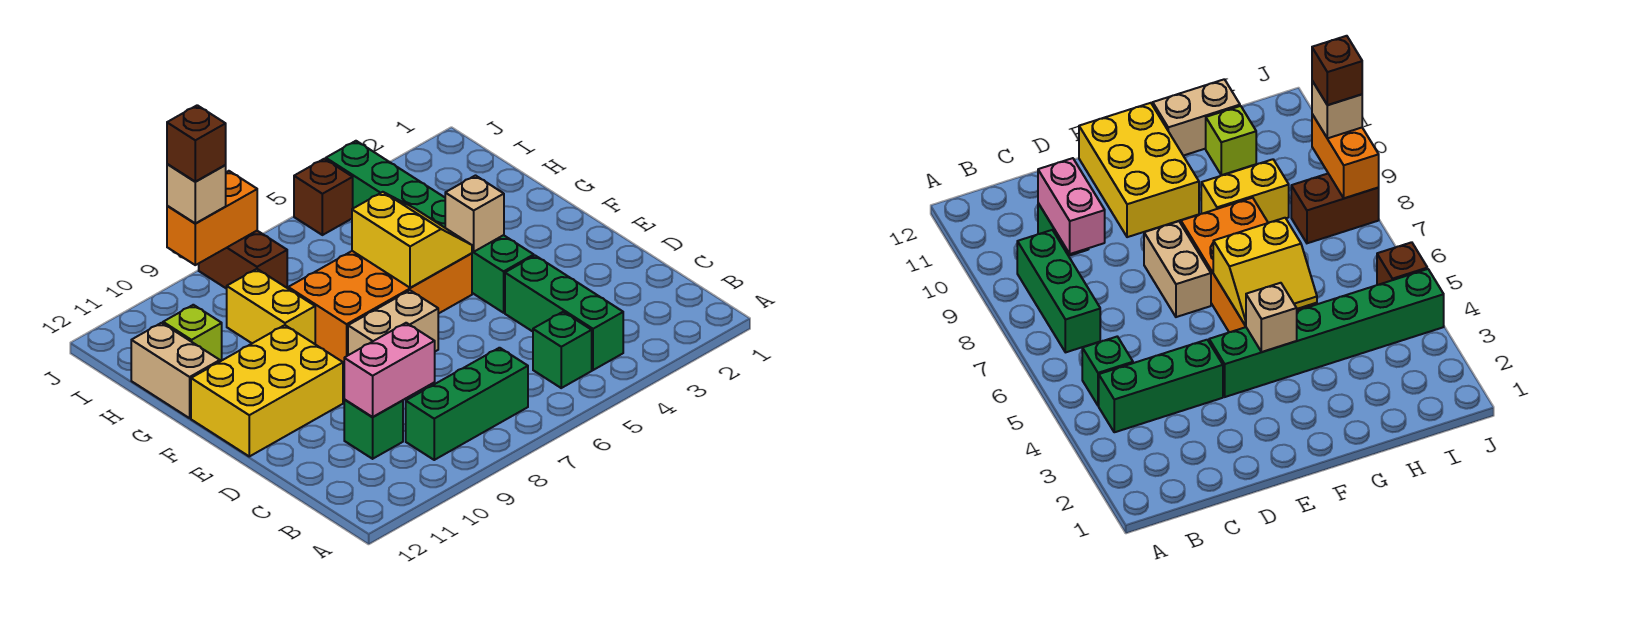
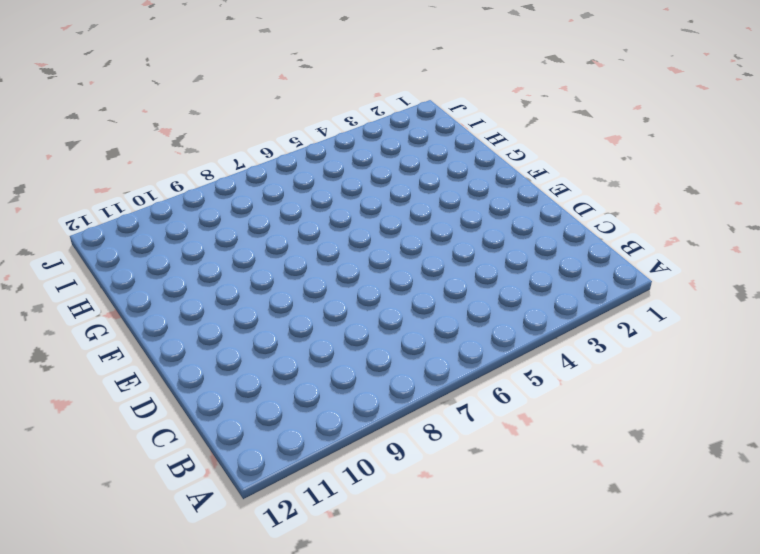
none -> green 1x3 brick [505,256,623,370]
none -> green 1x1 brick [533,312,592,388]
none -> green 1x3 brick [406,348,528,460]

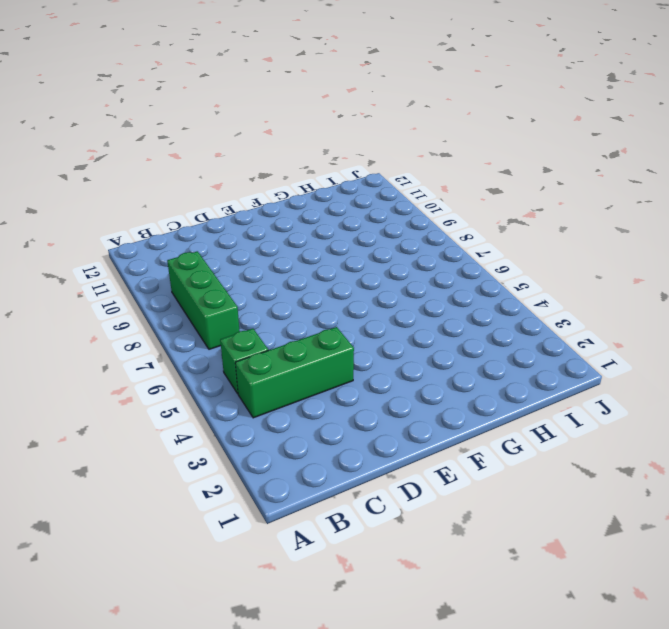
none -> green 1x1 brick [344,399,403,459]
none -> green 1x6 brick [326,141,534,313]
none -> tan 1x2 brick [348,290,438,355]

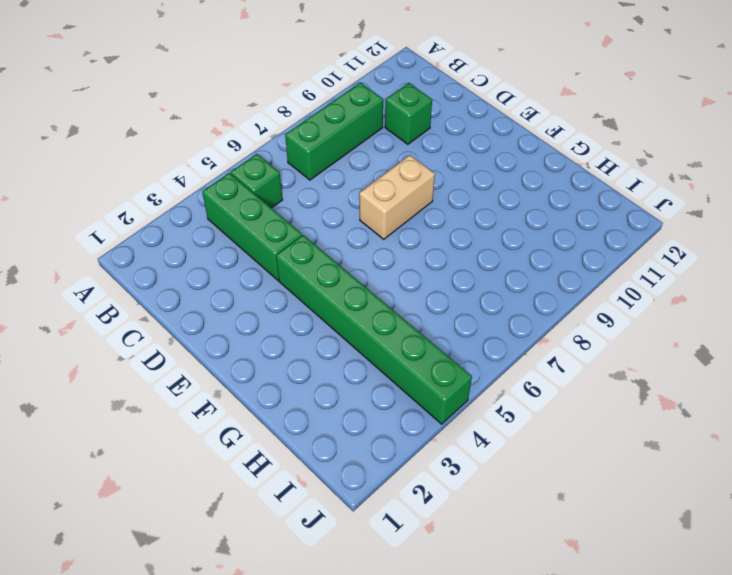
none -> yellow 2x3 brick [191,325,343,456]
none -> orange 2x4 brick [288,251,472,364]
none -> yellow 1x2 brick [227,269,315,344]

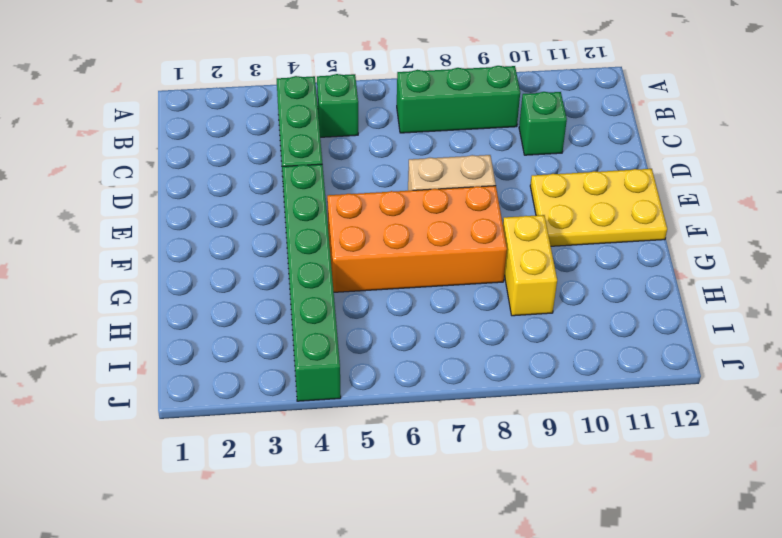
yellow 2x3 plate [530,169,667,246] -> yellow 2x3 brick [191,325,343,456]
none -> tan 1x2 brick [131,323,220,418]
none -> lime 1x1 brick [163,305,222,361]
none -> brown 1x2 brick [199,231,287,289]

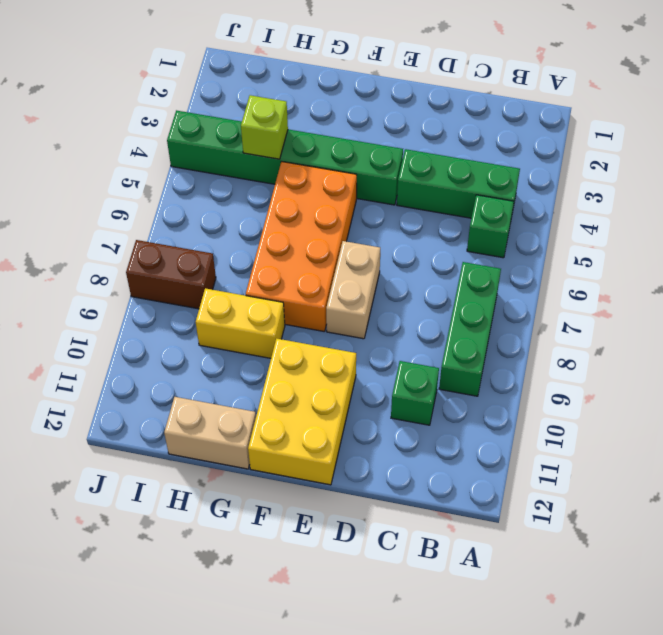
lime 1x1 brick [241,95,288,159] -> lime 1x1 brick moved to [163,305,222,361]
none -> brown 1x1 brick [294,159,353,235]
none -> pink 1x2 brick [344,323,435,417]
none -> tan 1x1 brick [445,176,504,252]

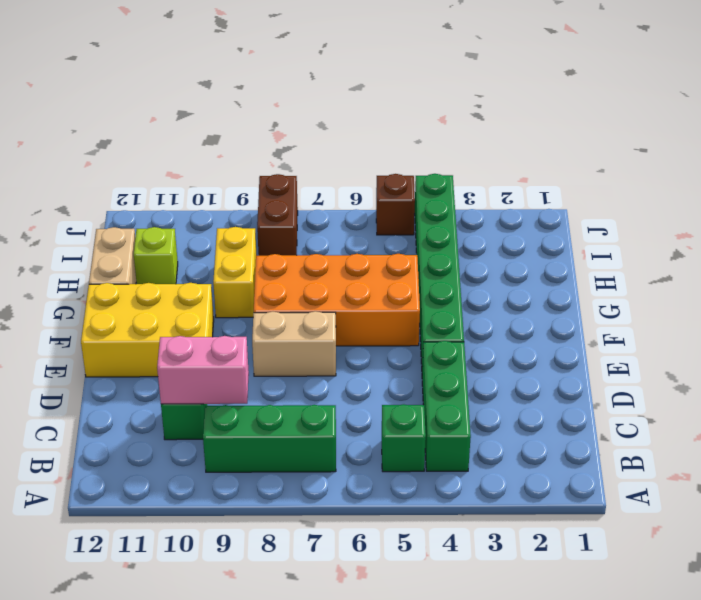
none -> tan 1x1 brick [445,176,504,252]
none -> yellow 2x2 slope [352,192,472,288]
none -> orange 1x2 brick [167,171,257,265]

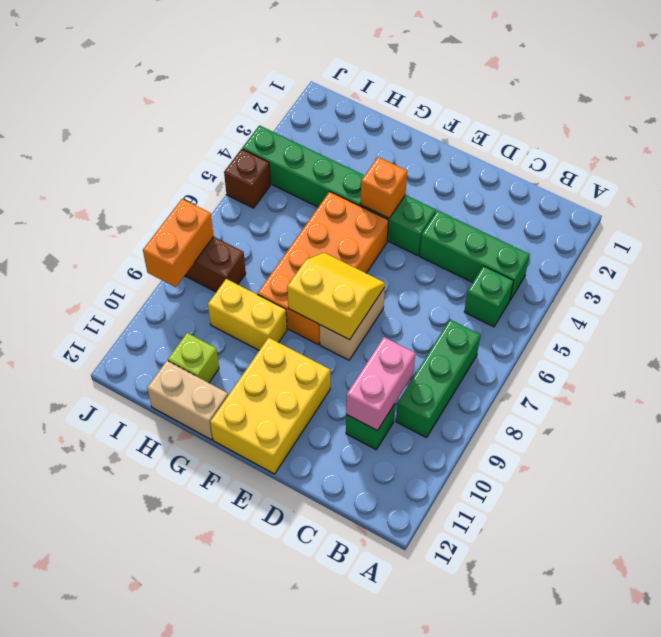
yellow 2x2 slope [287,253,385,340] -> yellow 2x2 slope moved to [352,192,472,288]
orange 1x1 brick [360,157,407,218] -> tan 1x1 brick [445,176,504,252]
none -> tan 1x1 brick [167,164,226,223]
none -> brown 1x1 brick [167,105,226,182]

